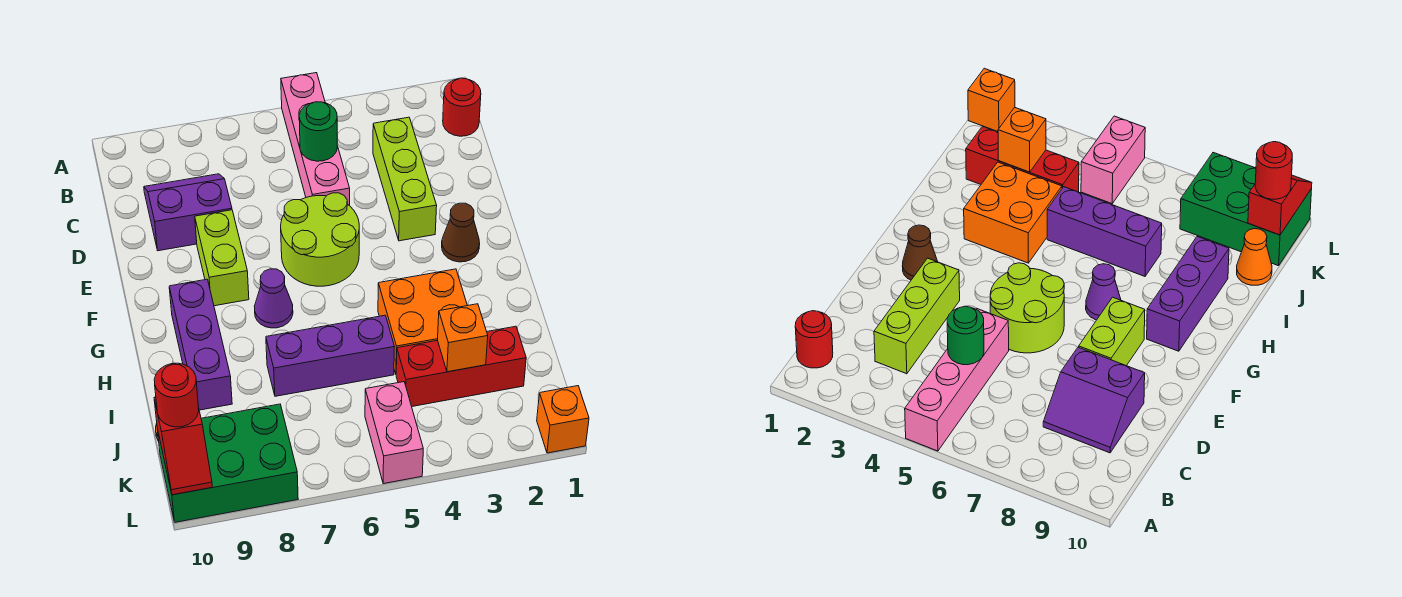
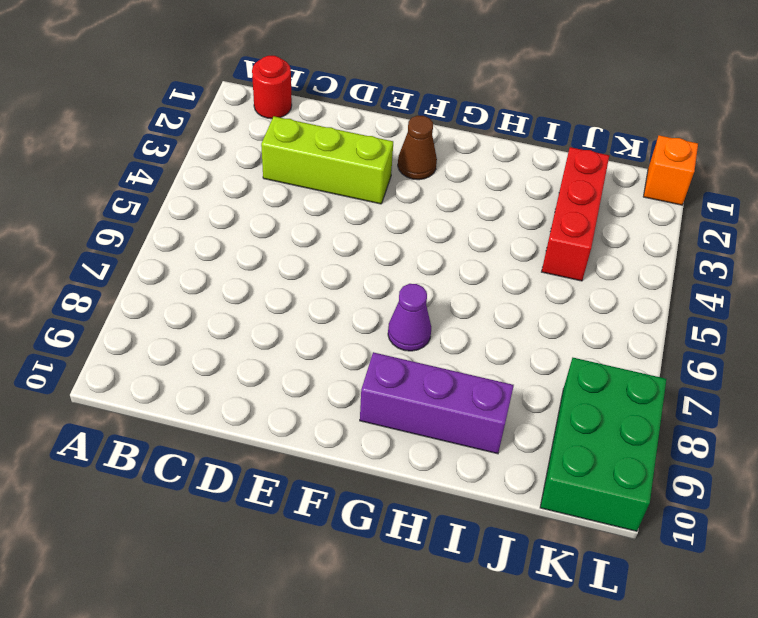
none -> pink 1x4 brick [281,73,350,206]
none -> purple 2x2 slope [144,174,232,251]
none -> lime 2x2 round brick [281,193,359,286]

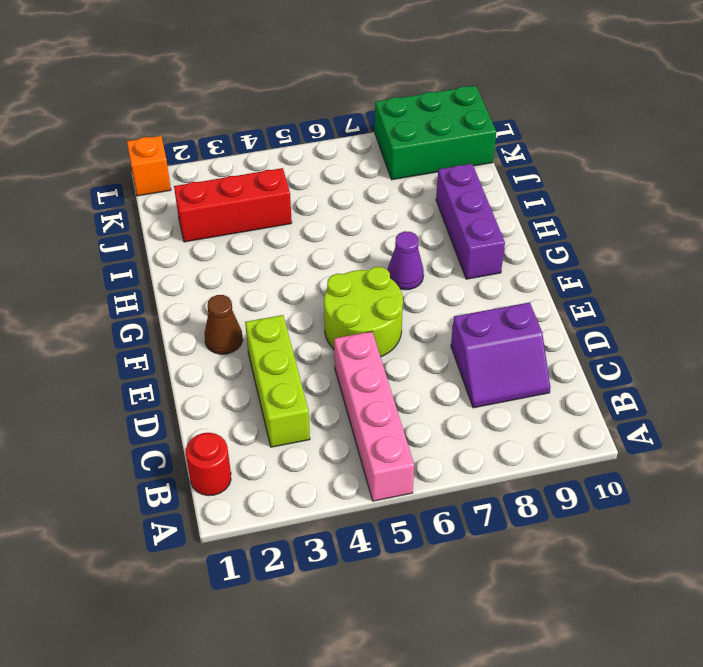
none -> lime 1x2 brick [195,210,249,306]
none -> orange 2x2 brick [378,269,467,373]
none -> purple 1x3 brick [266,315,394,396]

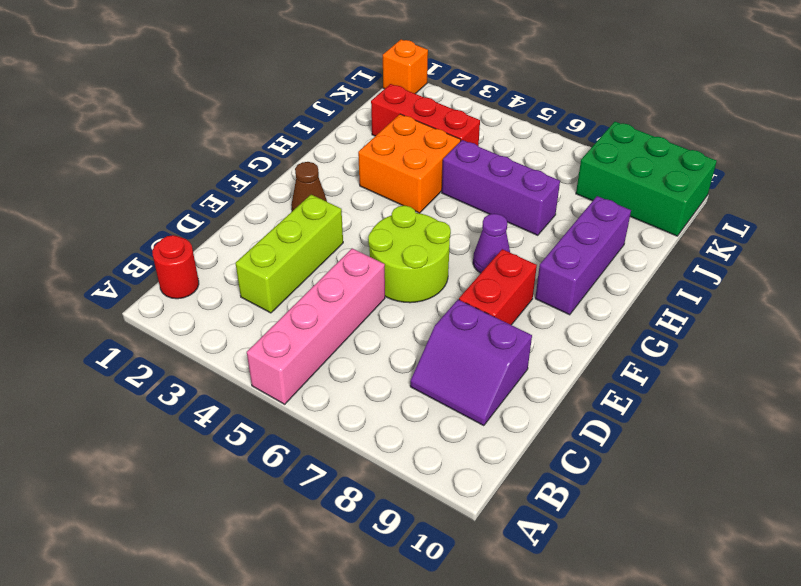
red 1x2 brick [459,249,537,325] -> lime 1x2 brick [195,210,249,306]
none -> orange 1x1 cone [1237,229,1272,285]
none -> pink 1x2 brick [365,382,423,484]
none -> green 1x1 round brick [299,102,337,161]

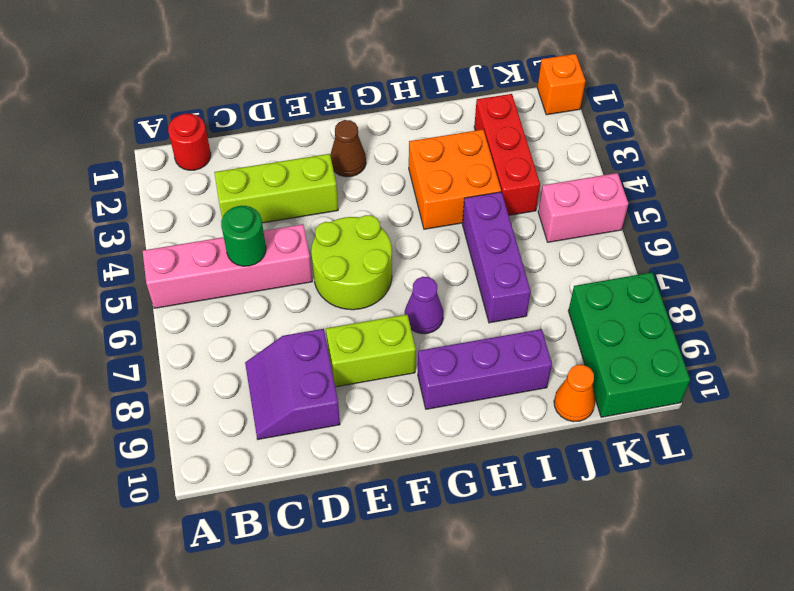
none -> orange 1x1 brick [438,304,488,372]
none -> red 1x2 slope [154,397,212,495]
none -> red 1x1 round brick [154,363,199,427]

